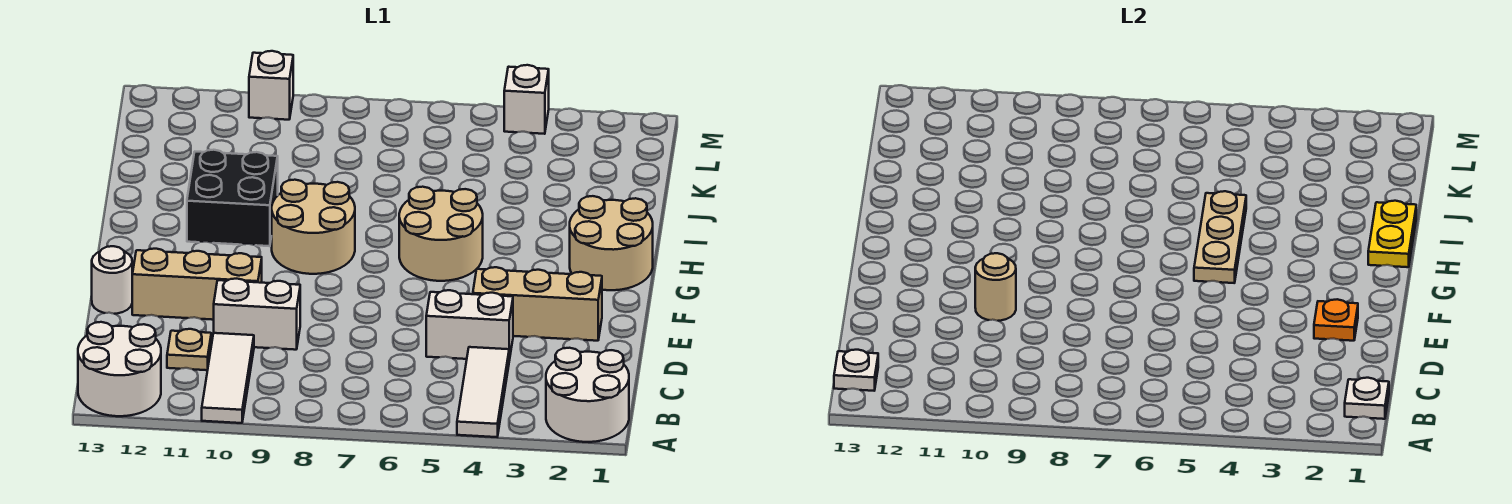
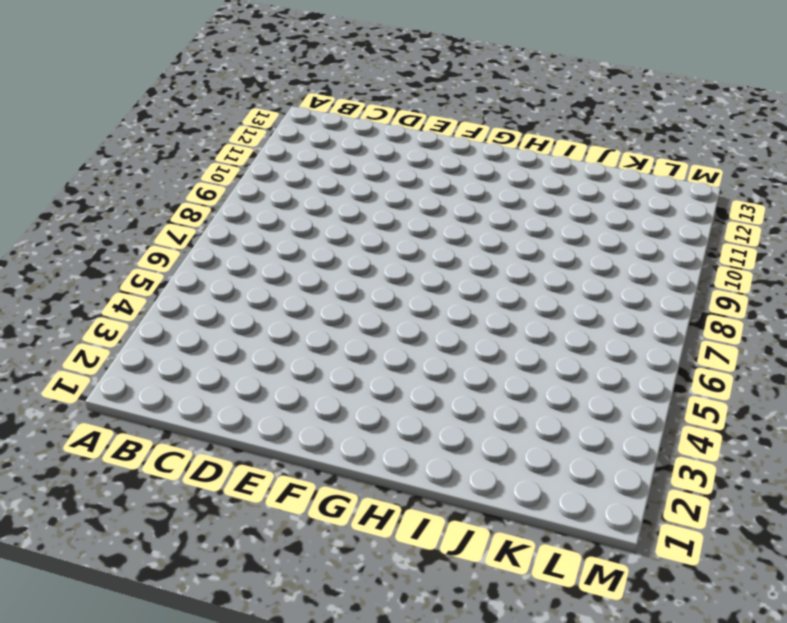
none -> white 2x2 round brick [546,348,629,442]
none -> white 1x3 tile [457,347,509,437]
none -> white 1x3 tile [202,333,254,423]

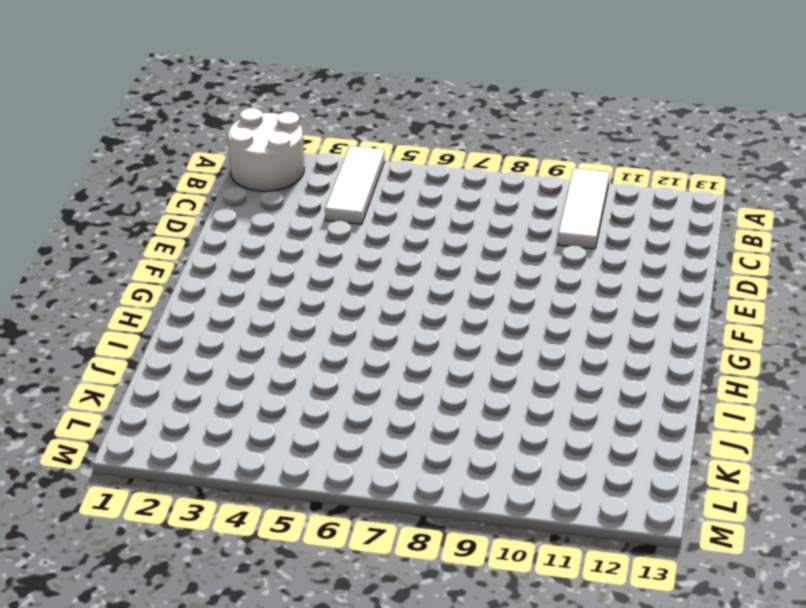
none -> white 2x2 round brick [78,322,161,416]
none -> tan 1x1 plate [167,329,211,370]
none -> white 1x2 brick [426,290,513,360]

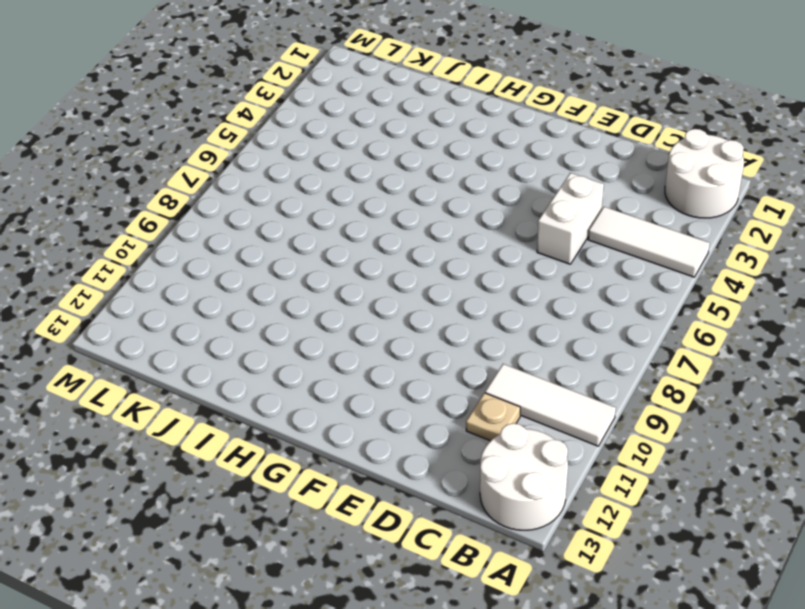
none -> white 1x2 brick [214,279,300,350]
none -> tan 1x3 brick [473,267,602,341]
none -> tan 1x3 brick [132,249,262,320]

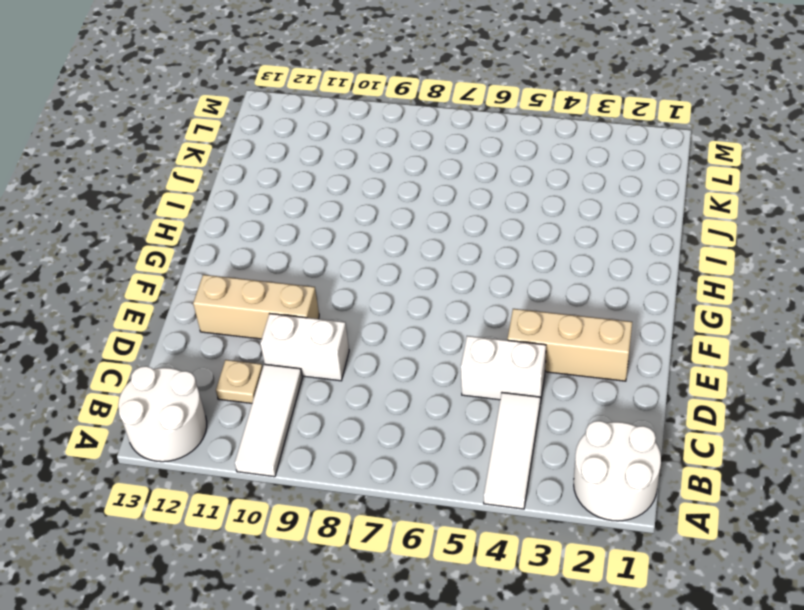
none -> white 1x1 round brick [92,246,132,314]
none -> tan 2x2 round brick [570,196,653,290]
none -> tan 2x2 round brick [399,187,483,281]

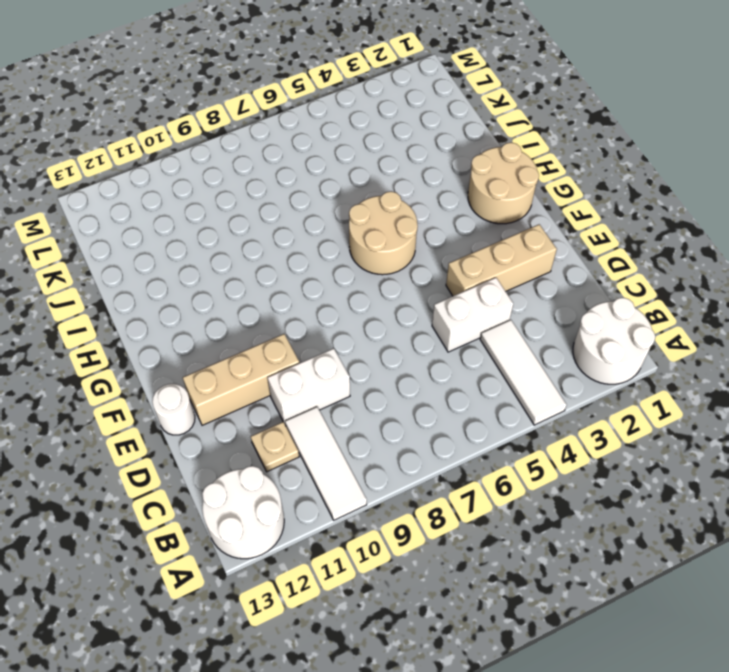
none -> tan 2x2 round brick [272,180,355,274]
none -> black 2x2 brick [187,150,278,246]
none -> white 1x1 brick [504,65,549,134]

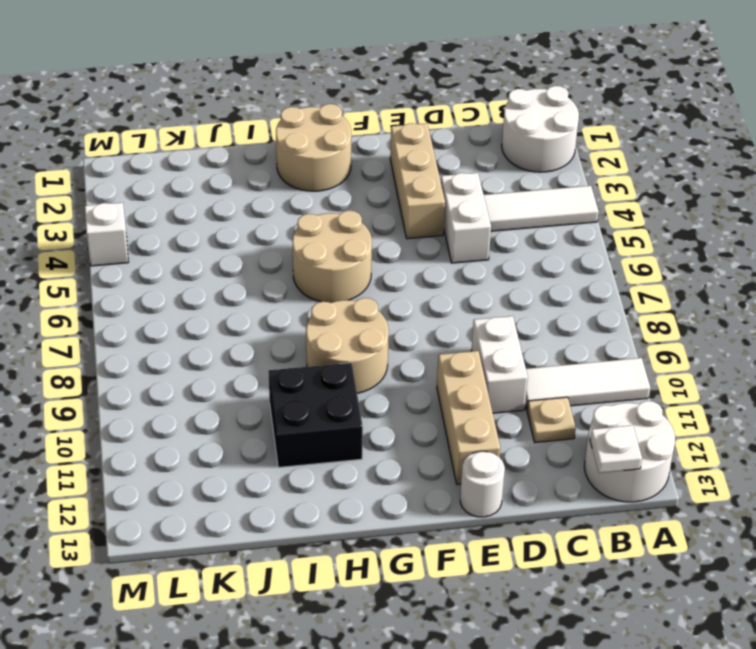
none -> white 1x1 brick [249,51,293,120]
none -> white 1x1 plate [1345,378,1389,419]
none -> orange 1x1 plate [1314,299,1358,341]

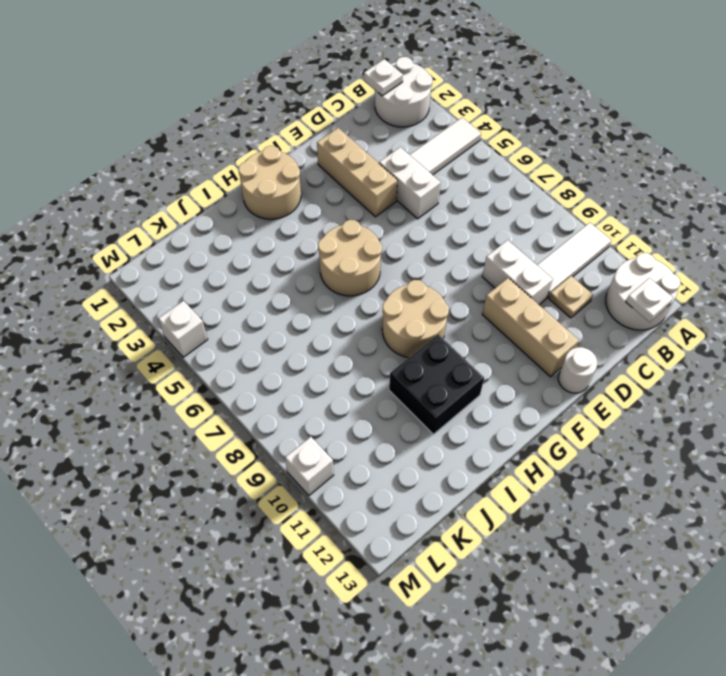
none -> orange 1x1 plate [1314,299,1358,341]
none -> tan 1x1 round brick [975,253,1016,321]
none -> tan 1x3 plate [1194,191,1246,283]

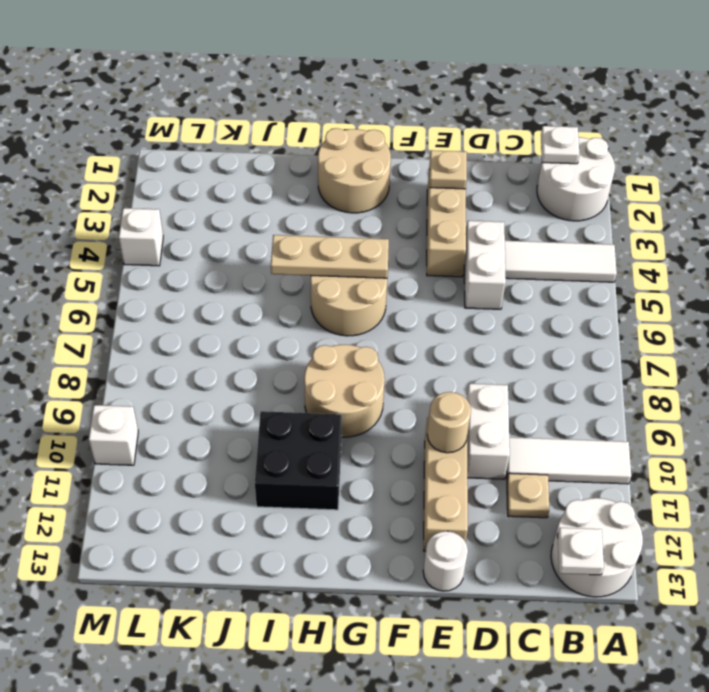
tan 1x1 plate [430,150,467,189] -> orange 1x1 plate [1314,299,1358,341]
none -> yellow 1x2 plate [1368,201,1416,267]

